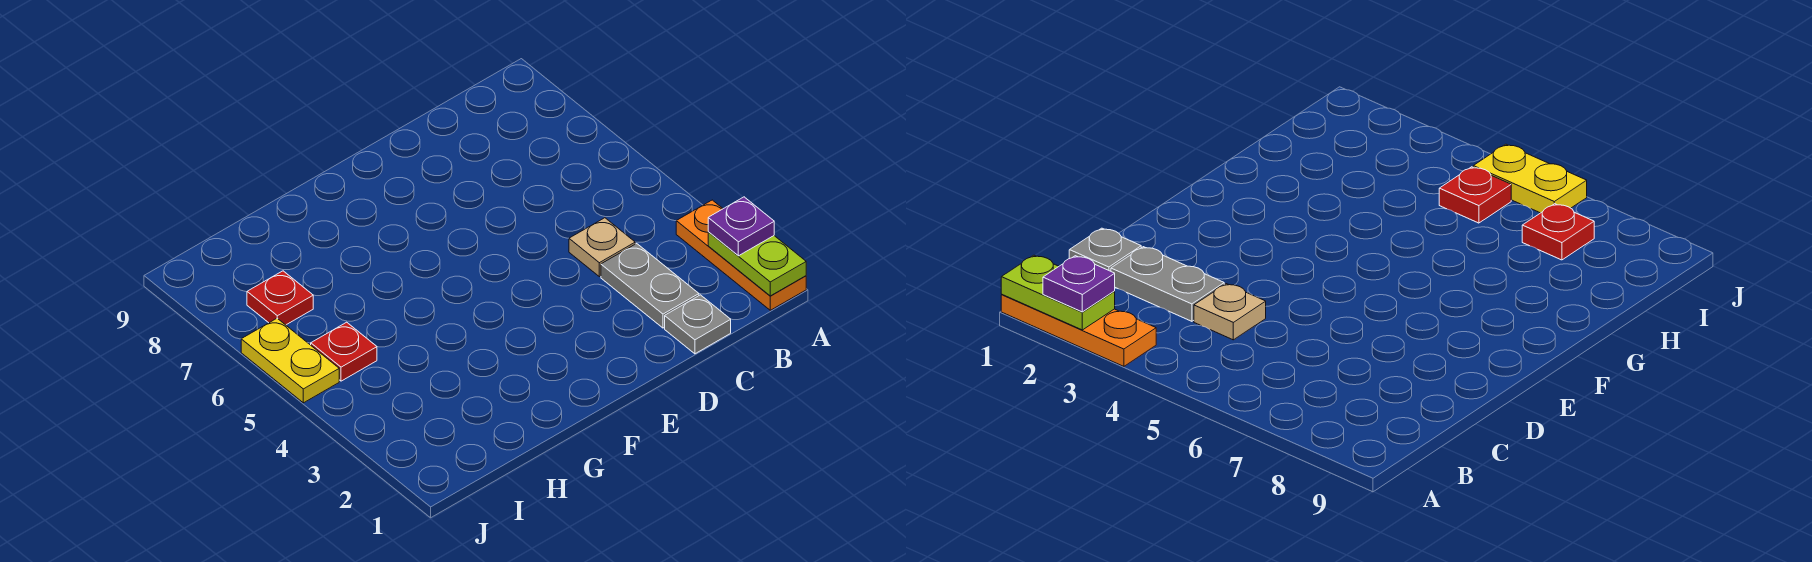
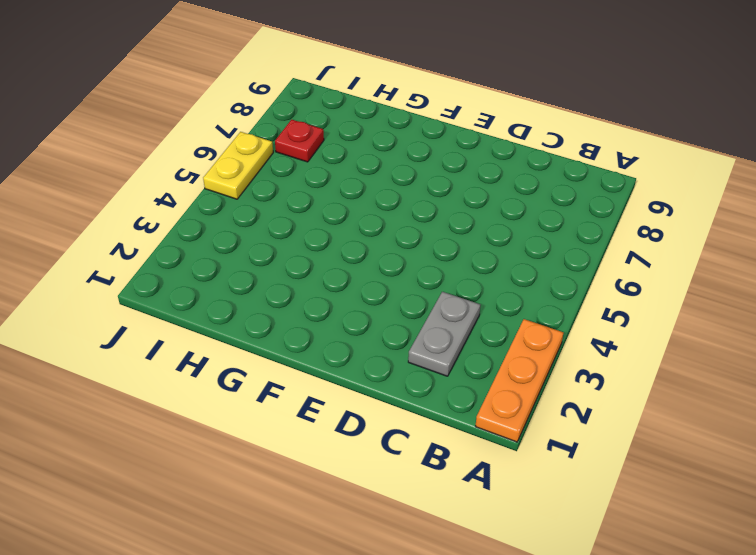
none -> grey 1x1 plate [665,295,731,354]
none -> tan 1x1 plate [569,218,635,277]

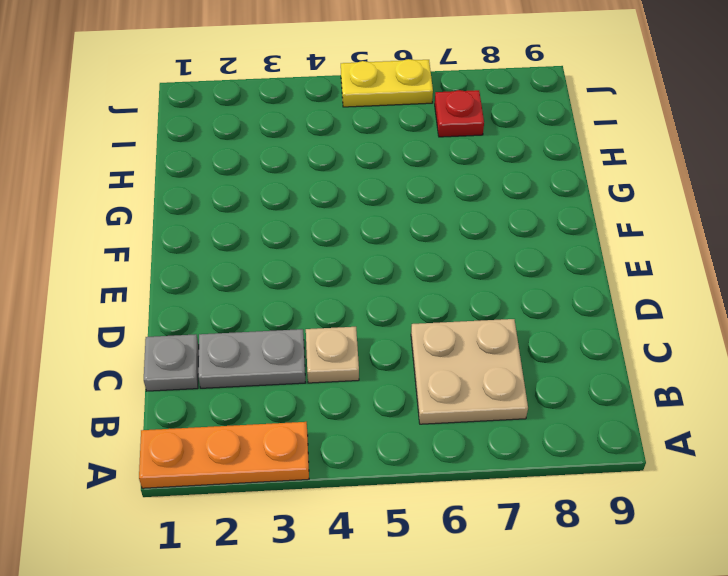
tan 2x2 plate [411,319,528,424] -> none
none -> red 1x1 plate [311,322,377,381]
none -> lime 1x2 plate [708,232,806,296]

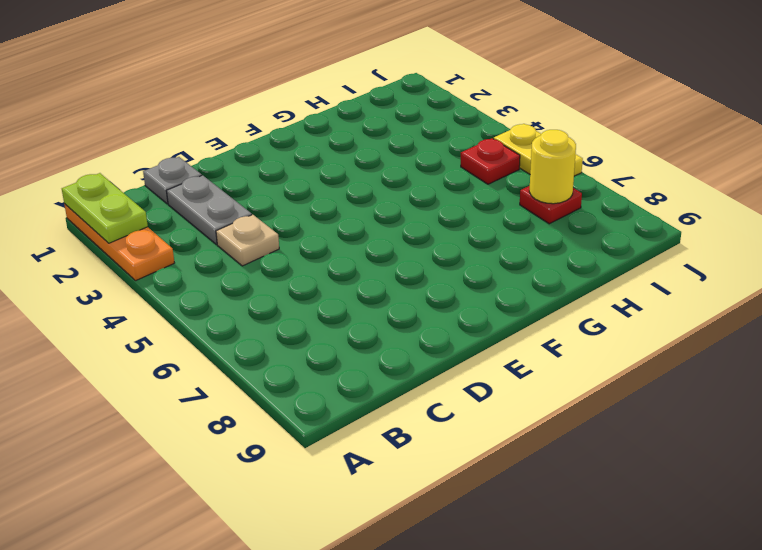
yellow 1x1 round brick [529,130,576,204] -> none
none -> purple 1x1 plate [708,197,774,256]

